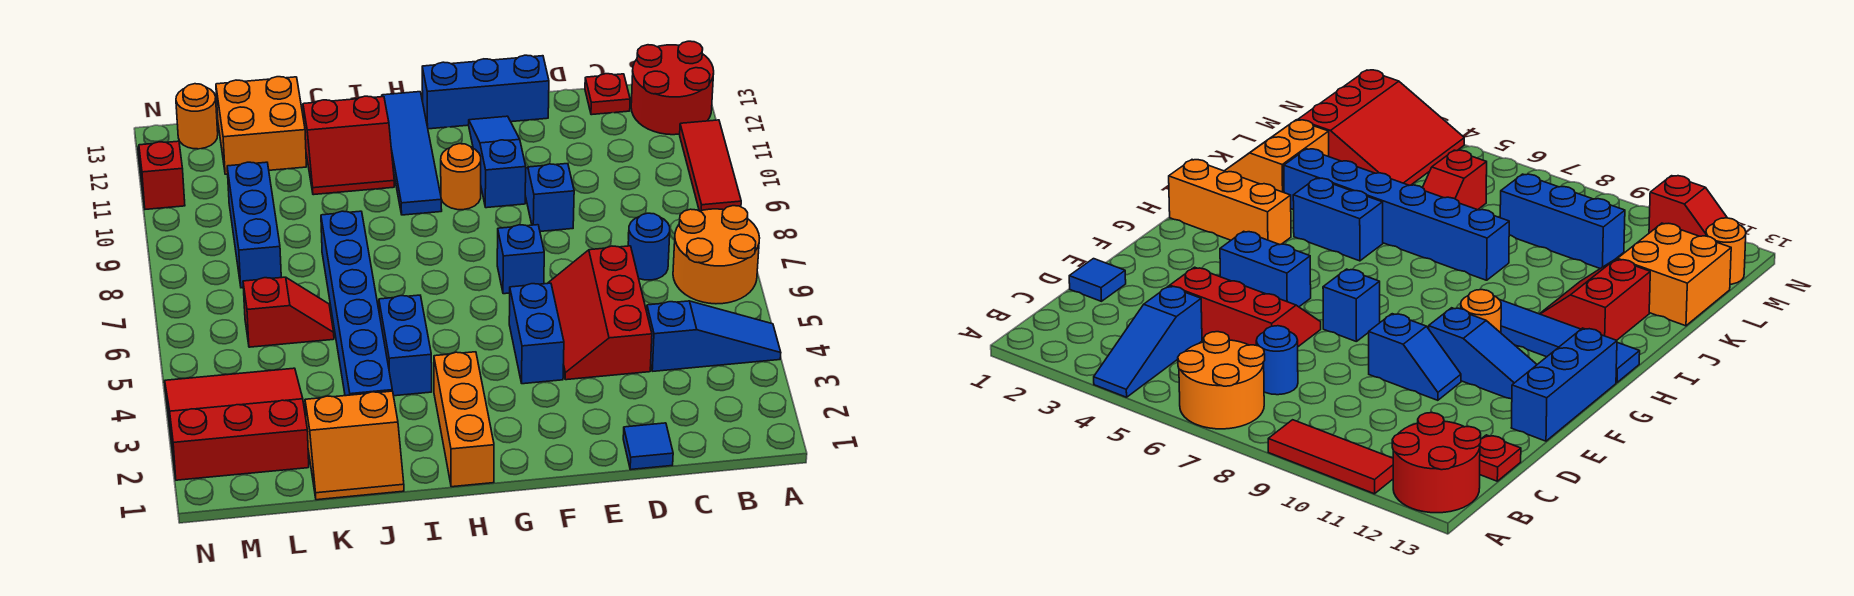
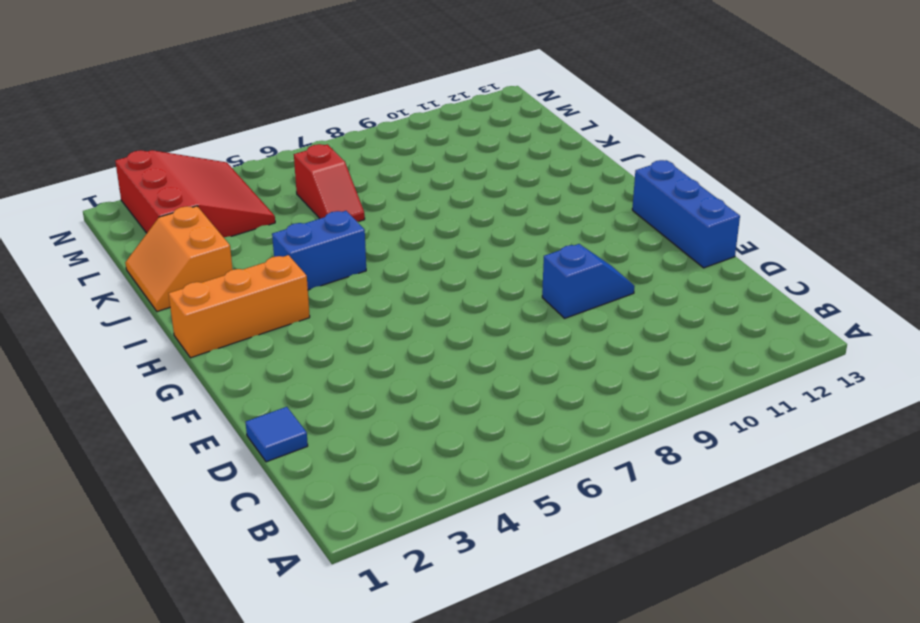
none -> blue 1x3 slope [647,301,781,371]
none -> orange 2x2 round brick [673,206,760,304]
none -> red 1x3 tile [680,120,741,211]

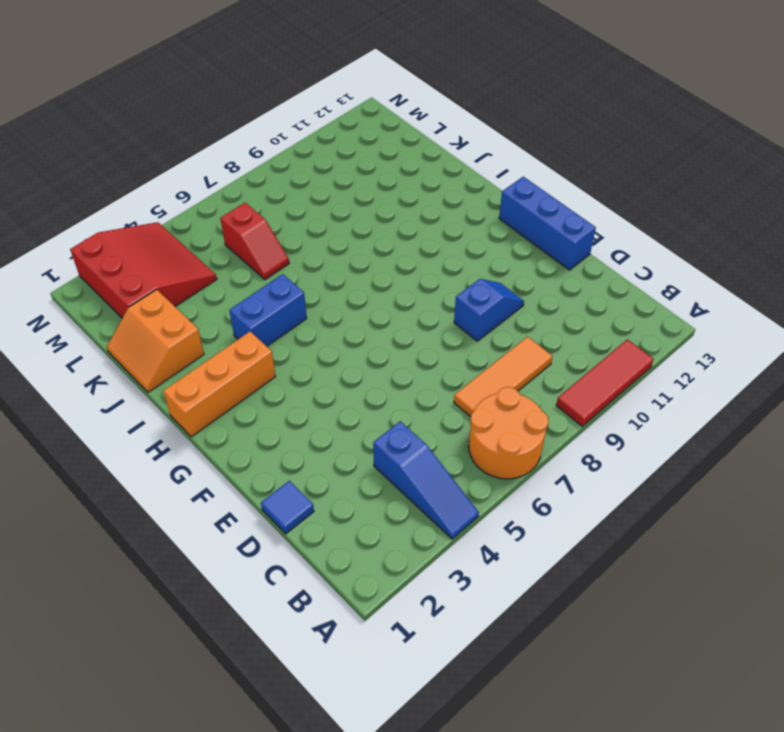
orange 1x3 tile [454,337,553,417] -> blue 1x1 round brick [628,213,670,280]
none -> red 2x2 round brick [631,41,714,135]
none -> red 1x1 plate [585,74,630,115]
none -> red 2x3 slope [547,246,652,380]

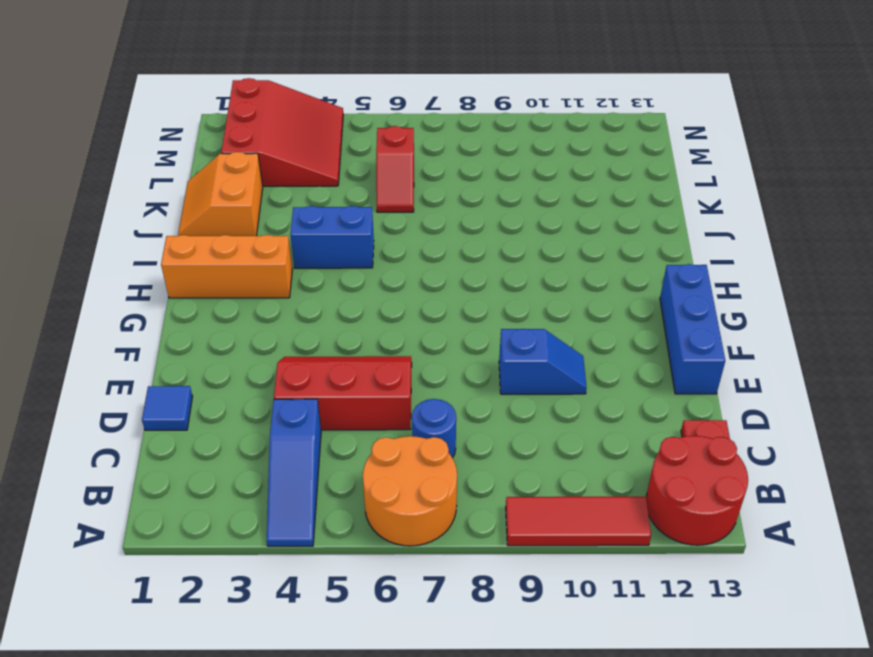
none -> blue 1x2 brick [509,283,564,384]
none -> blue 1x1 brick [497,225,544,294]
none -> blue 1x3 slope [469,116,526,208]

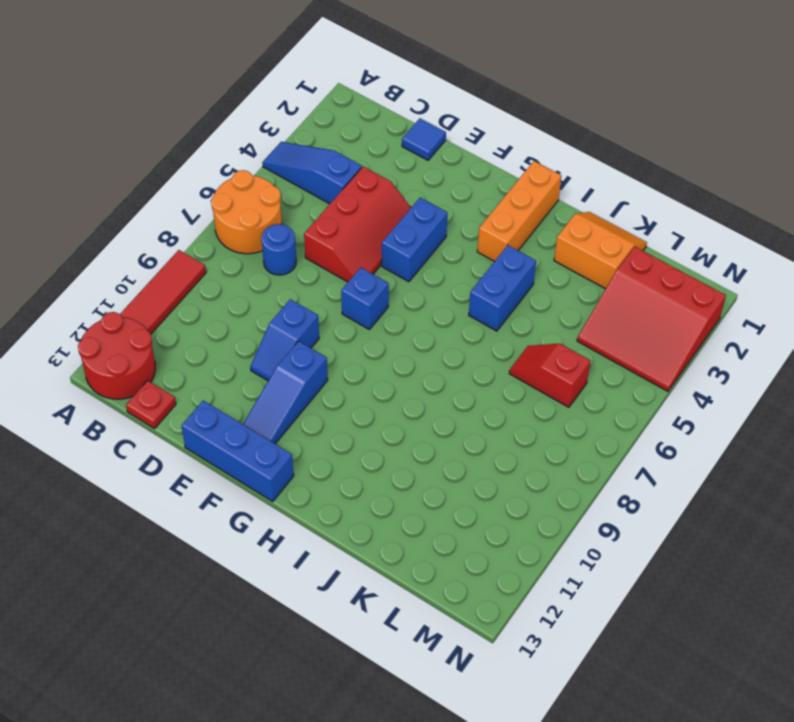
none -> orange 1x1 round brick [441,144,481,210]
none -> blue 1x4 tile [382,92,442,215]
none -> red 2x2 slope [303,96,394,195]

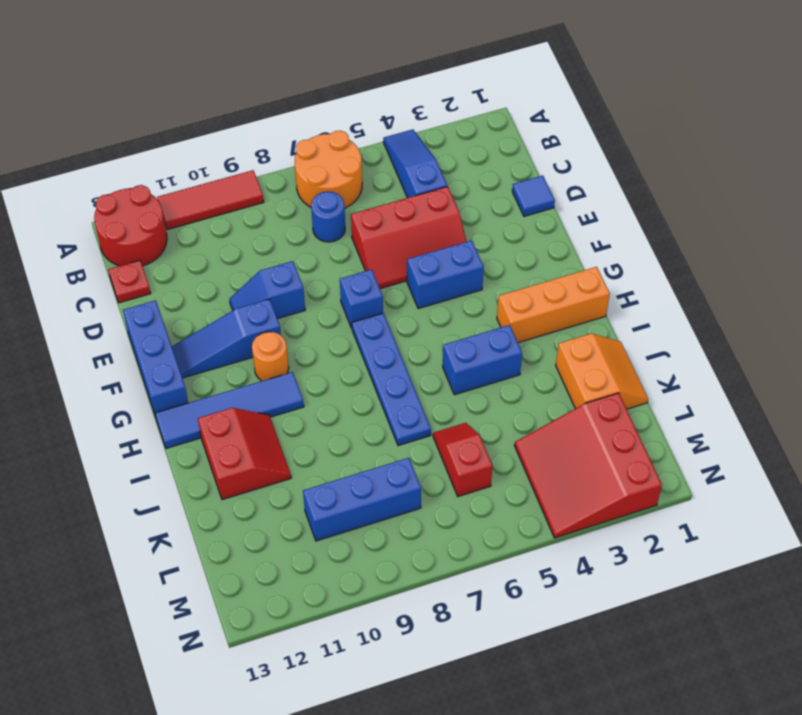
blue 1x4 plate [352,313,431,446] -> blue 1x6 brick [321,211,392,396]
none -> orange 2x2 brick [216,77,306,174]
none -> orange 1x1 round brick [176,84,218,149]
none -> red 1x2 slope [138,141,185,209]

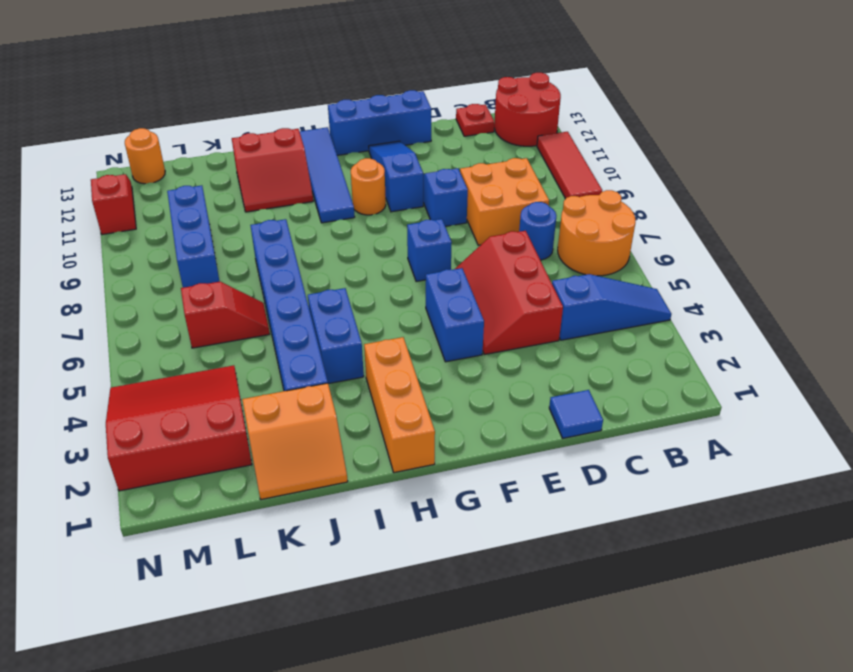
orange 2x2 brick [460,158,549,245] -> orange 2x2 brick moved to [216,77,306,174]

